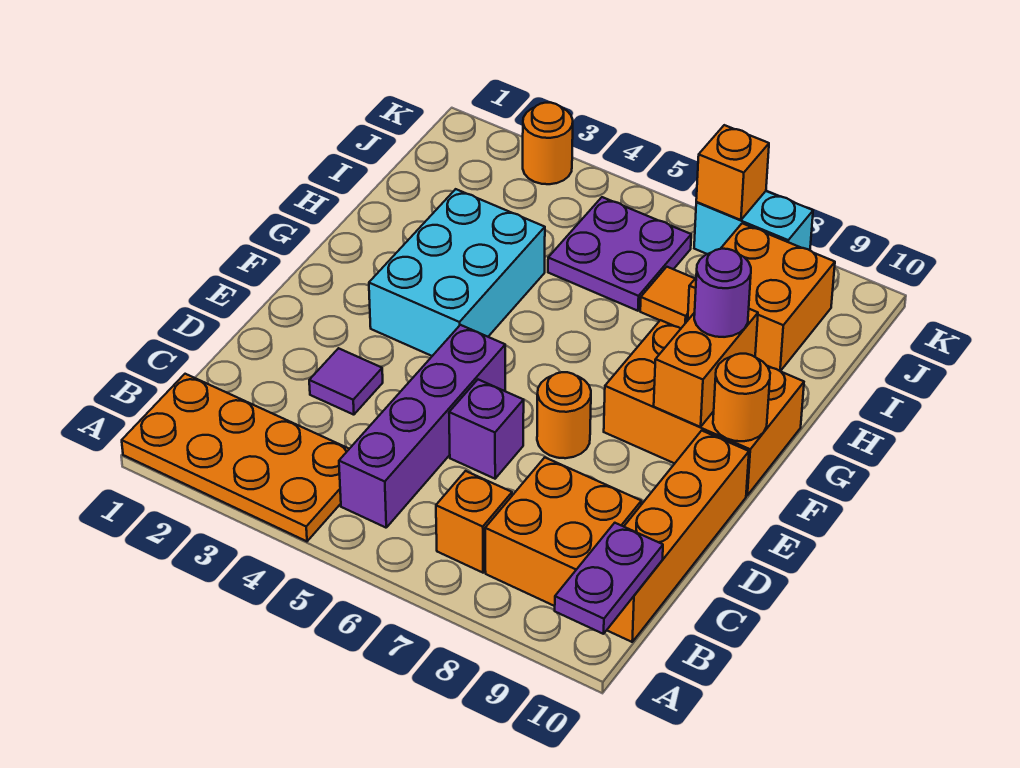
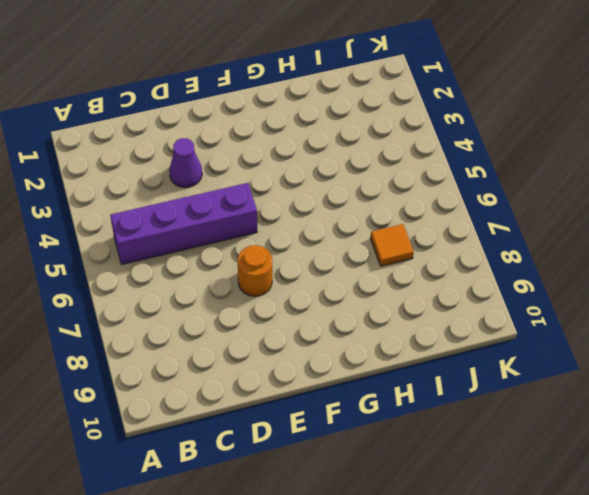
purple 1x1 cone [169,138,202,188] -> purple 1x1 tile [309,348,383,415]
none -> orange 2x4 plate [122,374,349,541]
none -> orange 1x1 brick [436,471,512,573]
none -> orange 2x2 brick [485,458,641,606]

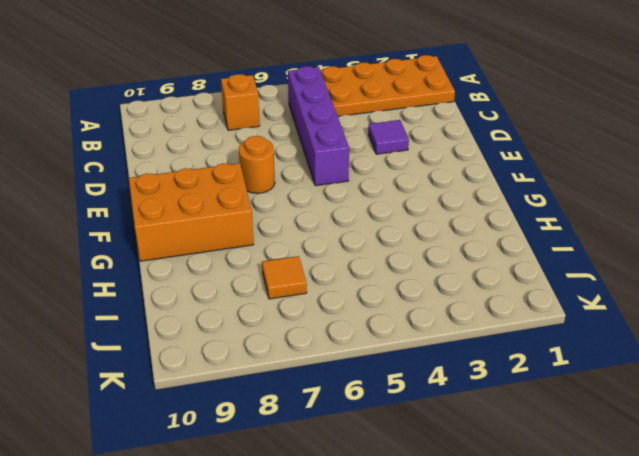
none -> orange 2x2 brick [485,458,641,606]
none -> orange 1x4 brick [607,431,749,642]
none -> purple 1x1 brick [449,380,524,479]

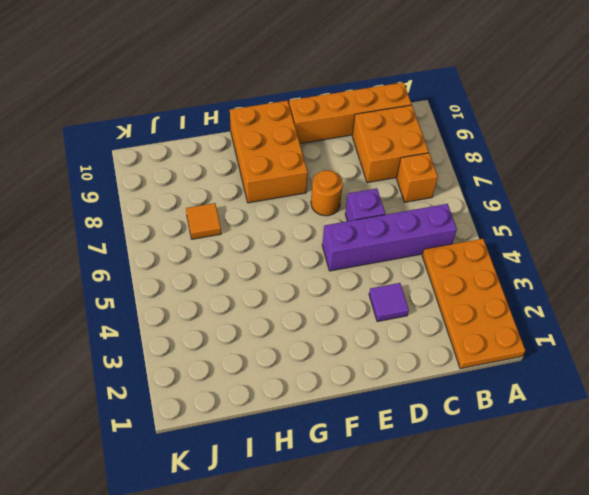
none -> cyan 2x3 brick [369,189,545,356]
none -> purple 2x2 plate [548,197,691,311]
none -> orange 2x2 brick [688,223,835,371]

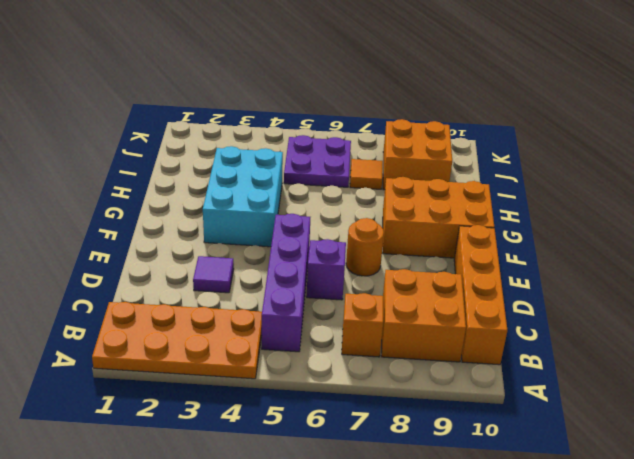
none -> orange 1x1 round brick [523,103,573,184]
none -> cyan 1x2 brick [694,191,813,254]
none -> purple 1x2 plate [555,523,663,634]

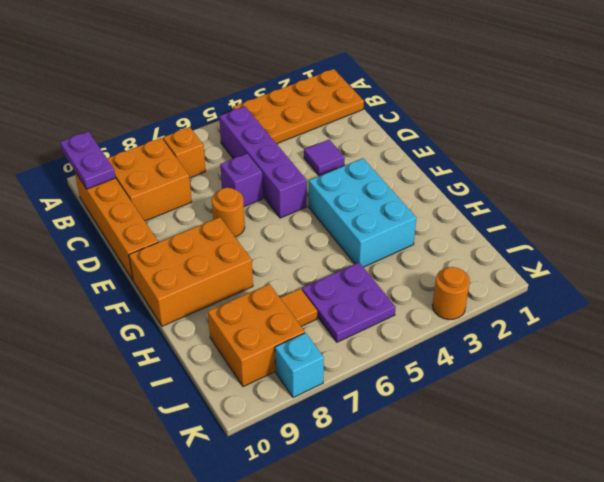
cyan 1x1 brick [275,333,324,398] -> cyan 1x2 brick [694,191,813,254]
none -> orange 1x2 brick [654,309,758,427]
none -> orange 1x1 round brick [713,354,770,441]
none -> orange 1x1 brick [696,125,769,220]

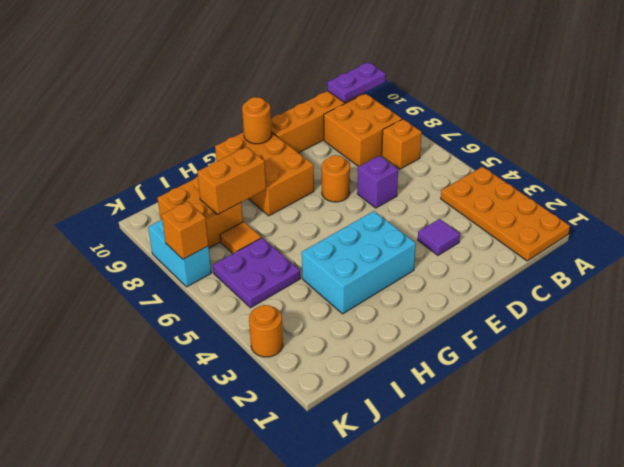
orange 1x2 brick [197,147,266,215] -> orange 1x2 brick moved to [654,309,758,427]
none -> purple 1x4 brick [339,325,505,528]
none -> purple 1x1 round brick [694,249,751,337]

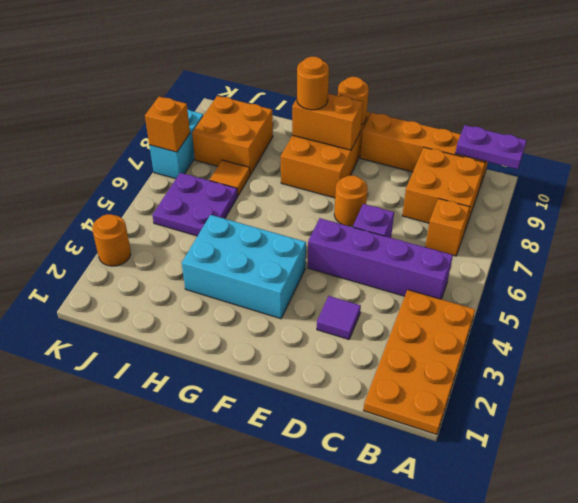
orange 1x1 round brick [297,57,329,110] -> purple 1x1 round brick [694,249,751,337]

